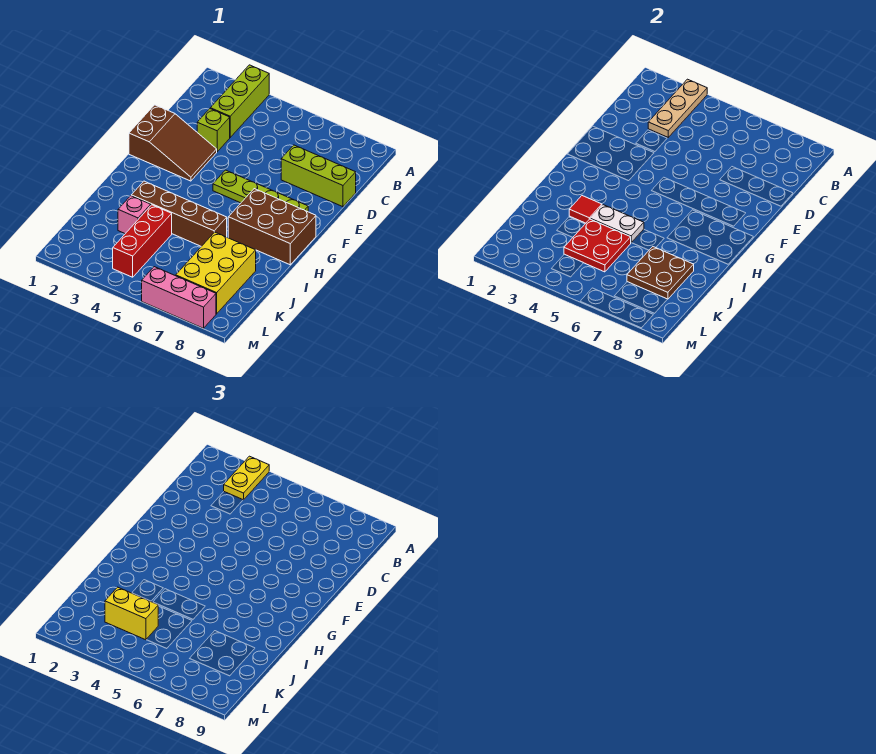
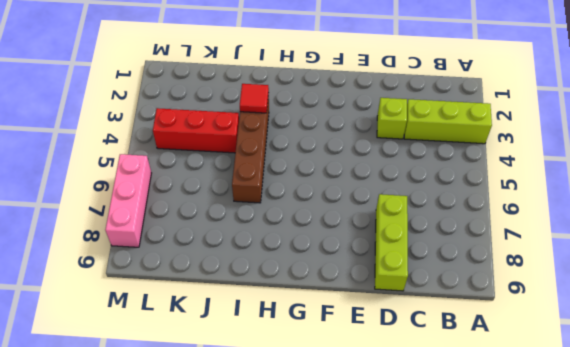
none -> brown 2x3 slope [129,105,217,181]
none -> lime 1x4 plate [213,170,308,212]
none -> brown 2x3 brick [228,189,316,265]

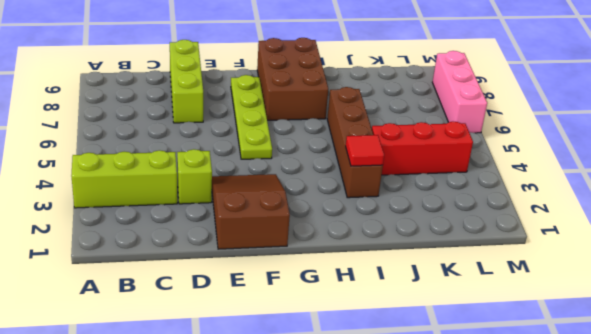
none -> pink 1x1 brick [118,196,151,234]
none -> yellow 2x3 brick [176,232,256,314]
none -> tan 1x3 plate [648,79,707,137]

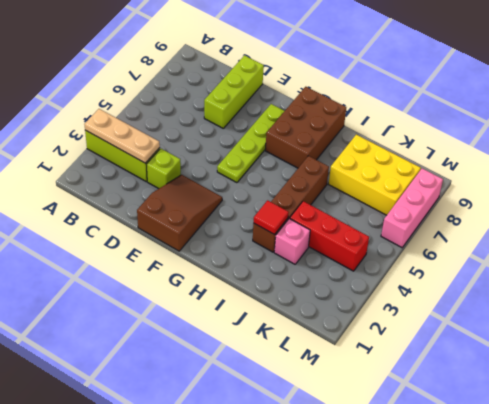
none -> white 1x2 plate [590,205,644,243]
none -> red 2x2 plate [564,219,631,272]
none -> brown 2x2 plate [627,247,694,299]

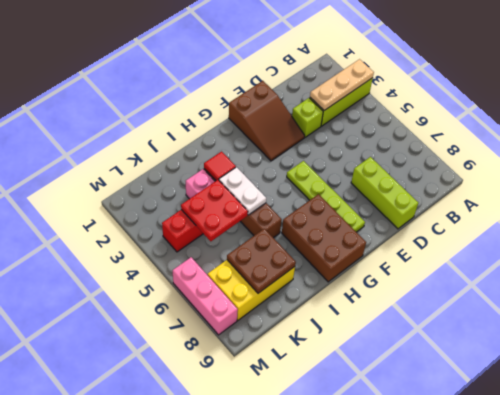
none -> yellow 1x2 plate [224,456,269,500]
none -> yellow 1x2 brick [105,587,158,640]

